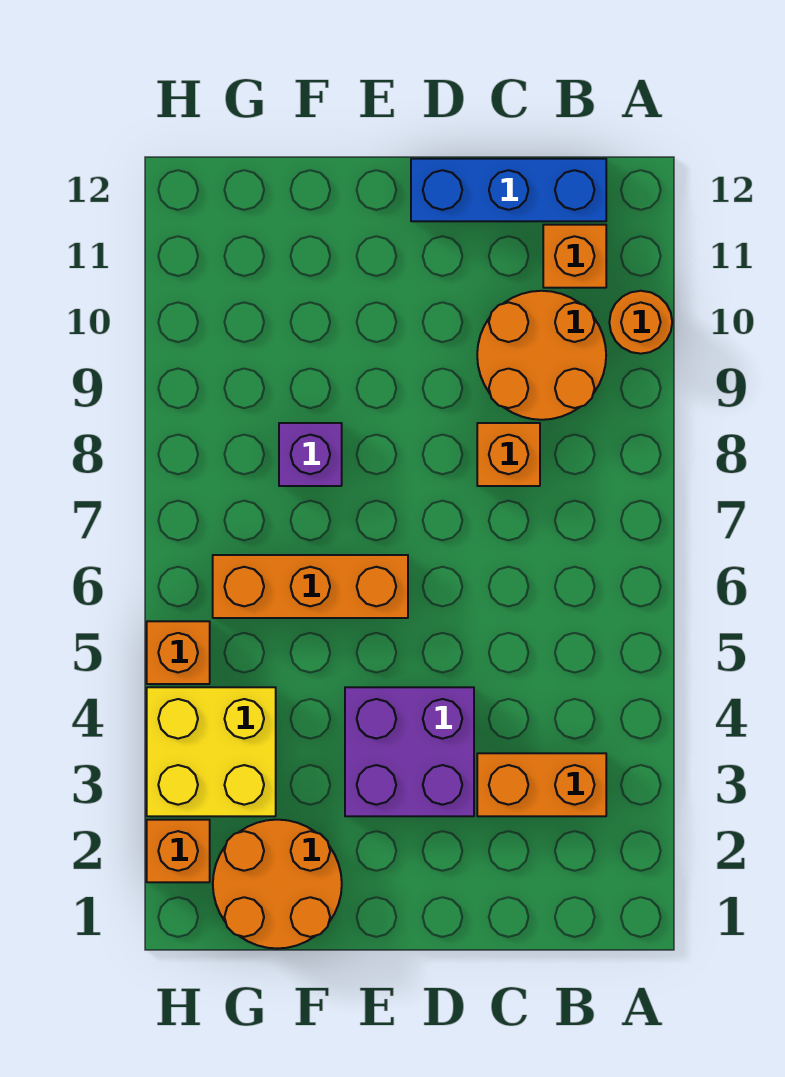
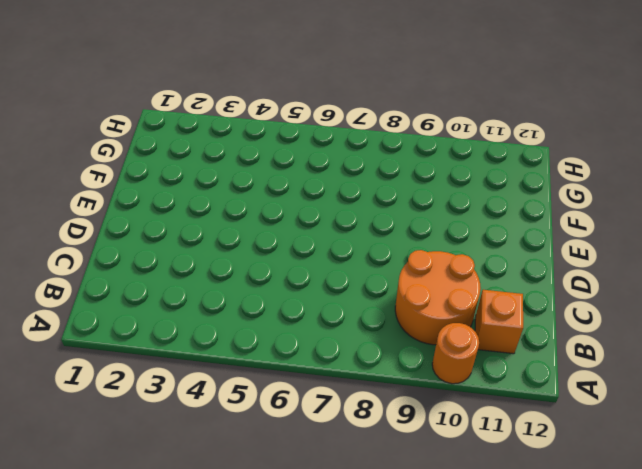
none -> orange 1x2 brick [477,753,606,816]
none -> blue 1x3 brick [411,159,606,221]
none -> orange 1x1 brick [477,423,540,486]

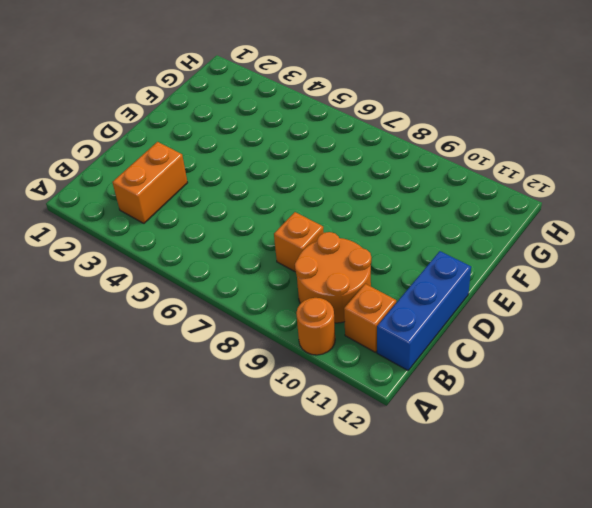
none -> purple 2x2 brick [345,687,474,816]
none -> orange 1x3 brick [213,555,408,618]
none -> orange 2x2 round brick [213,820,342,949]

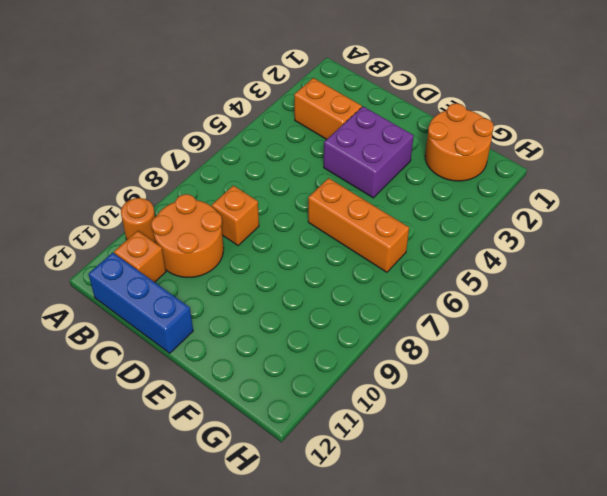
none -> purple 1x1 brick [279,423,342,486]
none -> yellow 2x2 brick [147,687,276,816]
none -> orange 1x1 brick [147,820,210,882]

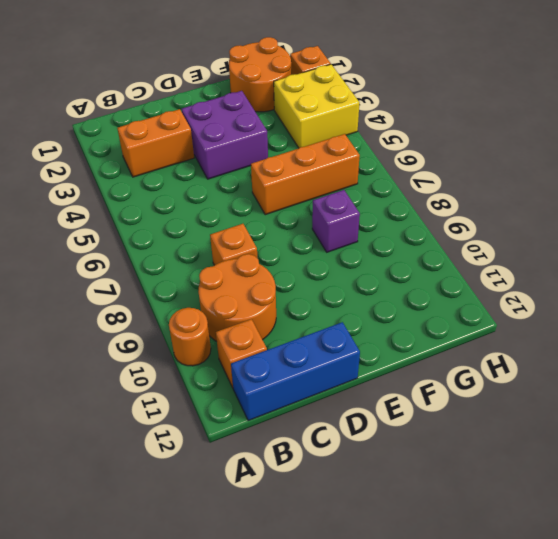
none -> orange 1x1 brick [147,621,210,684]

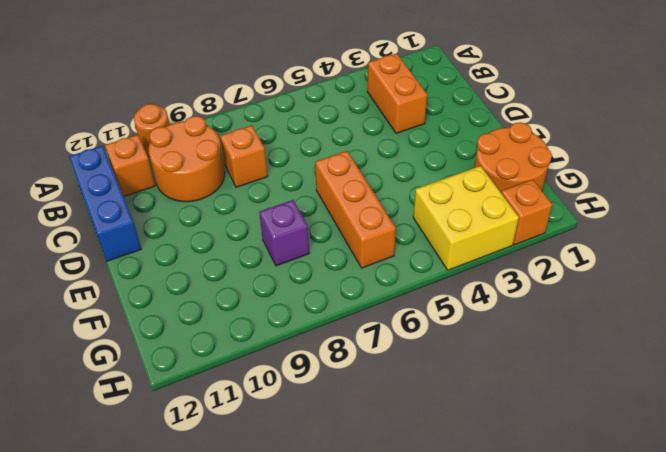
none -> purple 2x2 brick [345,687,474,816]
none -> orange 1x1 brick [147,621,210,684]

